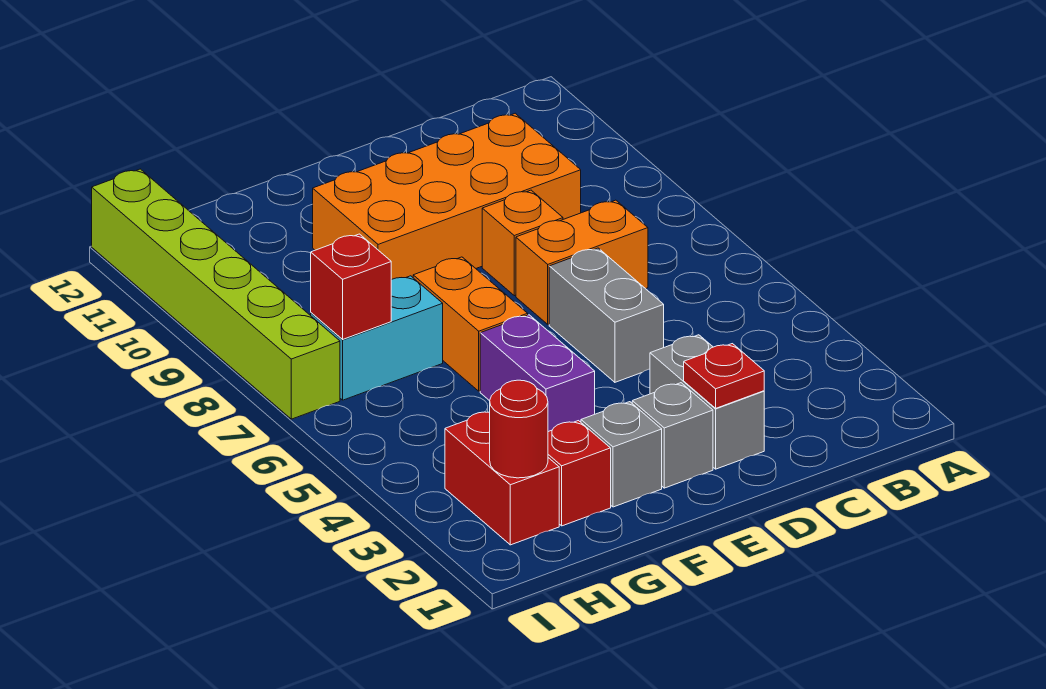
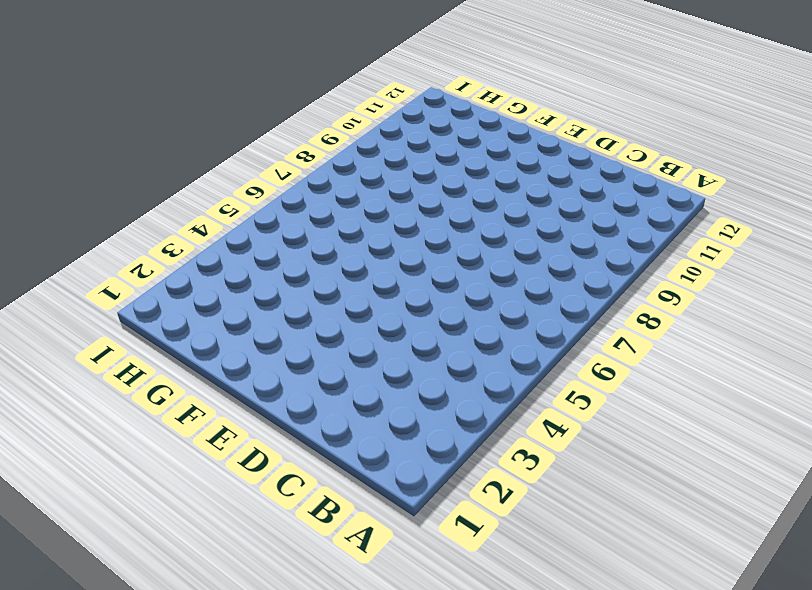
none -> orange 1x2 brick [516,200,648,324]
none -> orange 2x4 brick [313,113,581,280]
none -> grey 1x2 brick [650,335,764,469]

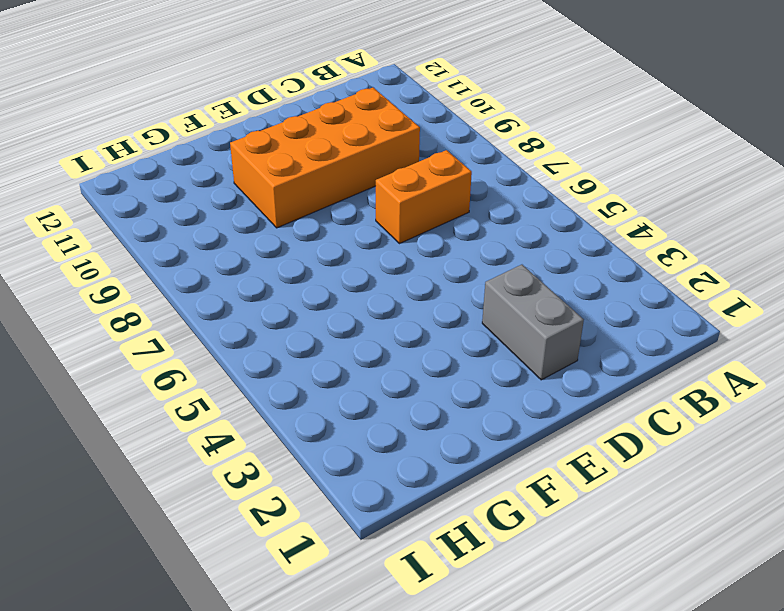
none -> grey 1x2 brick [549,248,664,382]
none -> orange 1x1 brick [482,190,563,296]
none -> grey 1x1 brick [632,383,713,488]

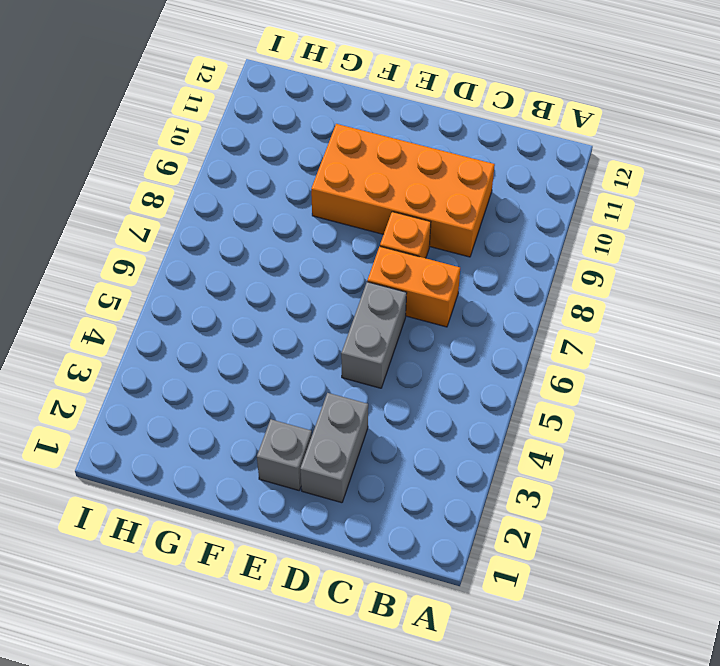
none -> grey 1x1 brick [581,402,662,507]
none -> purple 1x2 brick [480,315,595,432]
none -> orange 1x2 brick [413,257,528,391]

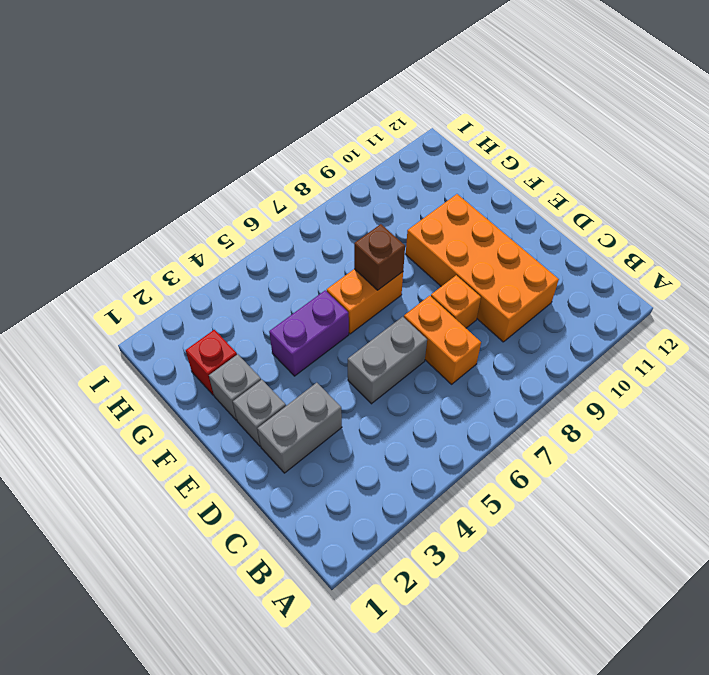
brown 1x1 brick [354,224,405,290] -> none
none -> cyan 1x2 brick [311,276,443,400]
none -> red 1x2 brick [445,412,559,545]
none -> lime 1x6 brick [92,169,340,419]

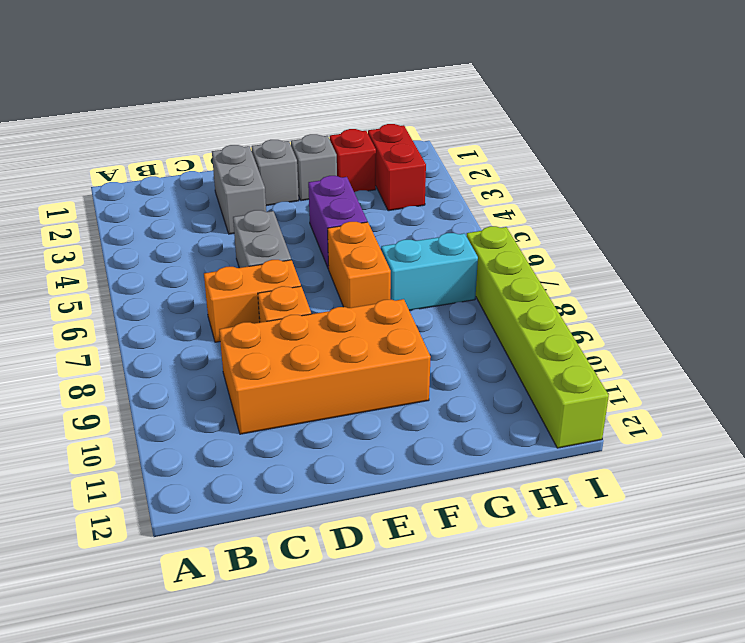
none -> red 1x1 plate [684,344,764,408]
none -> red 1x1 round brick [490,380,548,478]
none -> red 1x1 brick [311,234,391,339]

